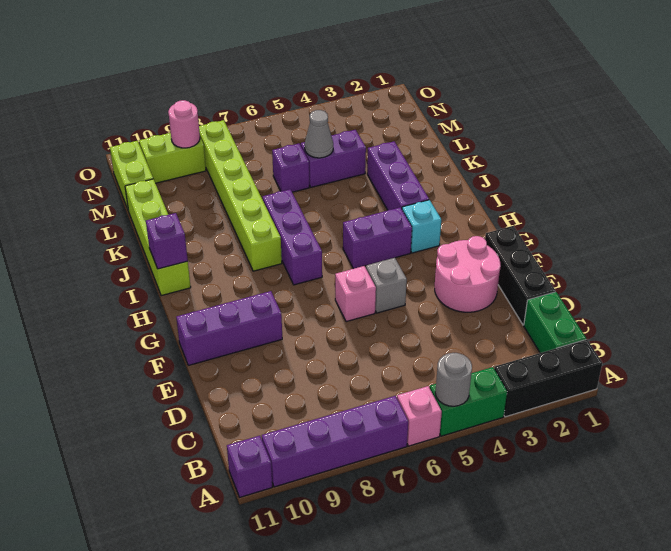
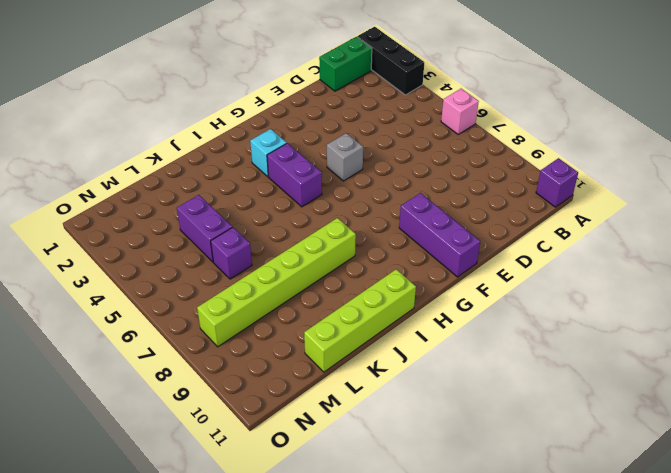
none -> green 1x2 brick [430,367,507,436]
none -> purple 1x4 brick [262,396,408,487]
none -> black 1x3 brick [485,226,555,325]

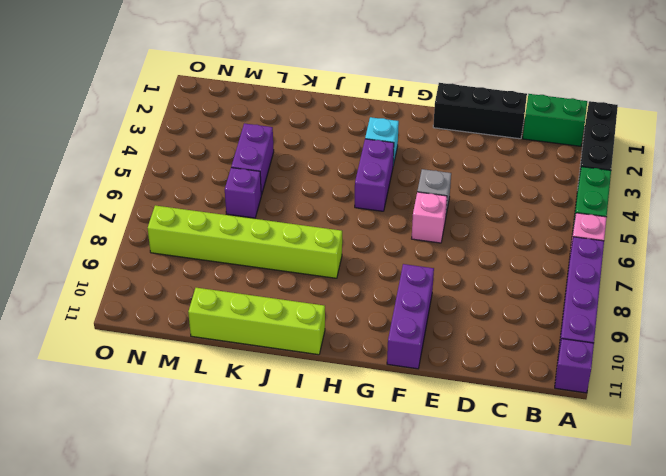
none -> pink 2x2 round brick [435,236,500,312]
none -> purple 1x3 brick [263,189,322,285]
none -> purple 1x3 brick [367,141,429,210]

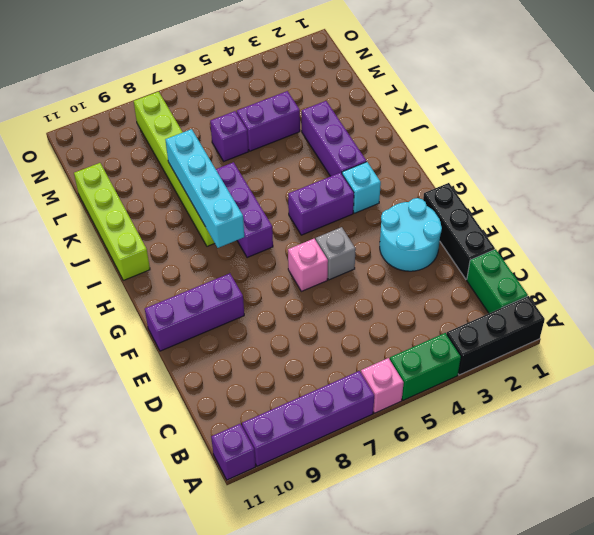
cyan 2x2 round brick [380,198,442,271] -> pink 2x2 round brick [435,236,500,312]
cyan 1x4 brick [165,129,244,248] -> none
none -> lime 1x2 brick [110,141,153,211]
none -> lime 1x2 brick [139,133,206,183]
none -> grey 1x1 round brick [435,353,472,406]

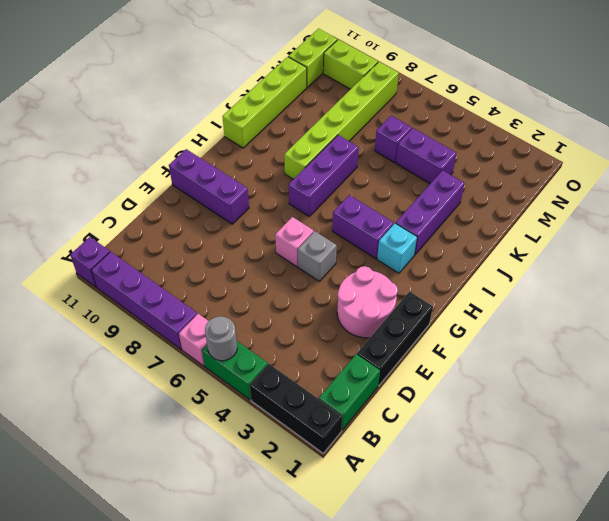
none -> purple 1x1 brick [146,213,188,269]
none -> grey 1x1 cone [305,110,333,158]
none -> pink 1x1 round brick [168,100,200,148]

